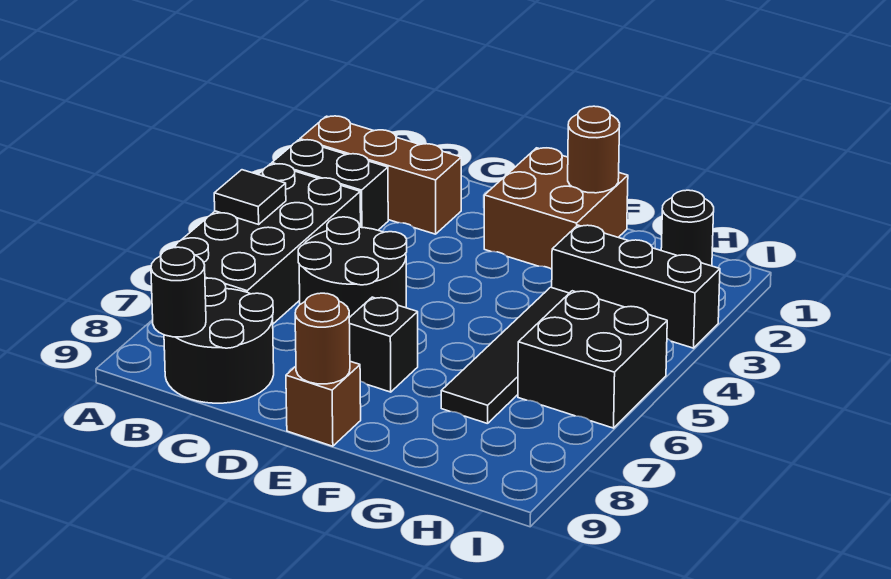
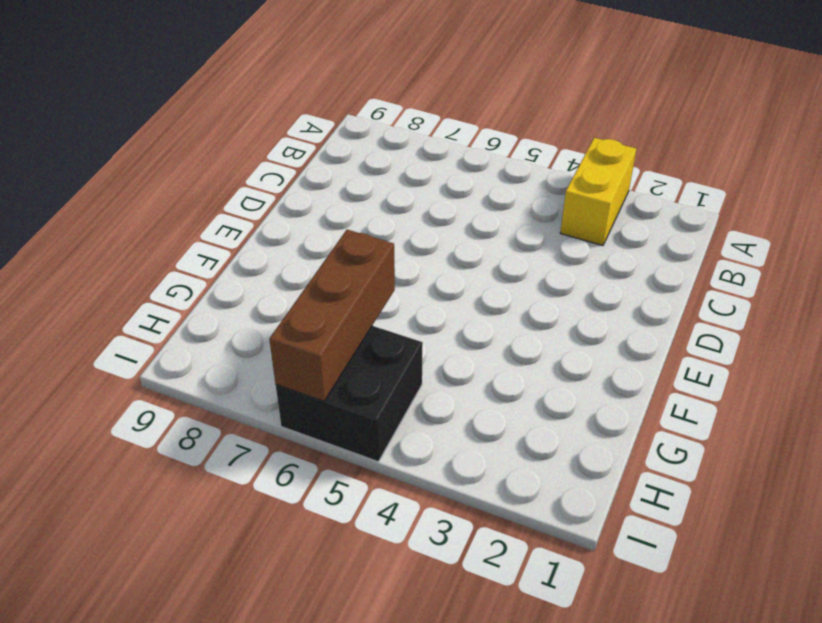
yellow 1x2 brick [560,138,636,246] -> black 1x2 brick [272,140,388,230]
brown 1x3 brick [269,230,395,401] -> brown 1x3 brick moved to [300,116,461,234]
none -> black 2x4 brick [172,164,361,324]
none -> black 2x2 round brick [164,278,274,403]
none -> black 2x2 round brick [298,217,407,318]

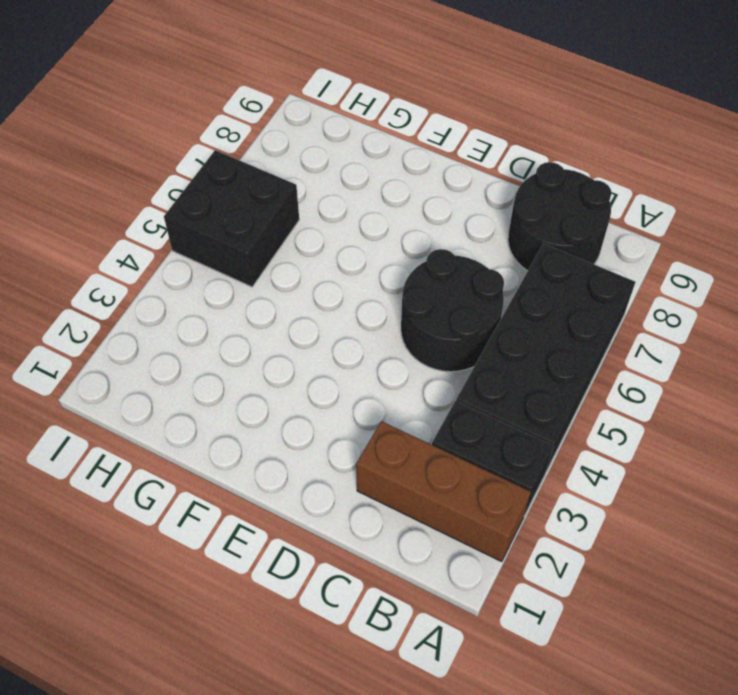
none -> brown 2x2 brick [484,148,628,269]
none -> black 1x1 brick [349,297,418,392]
none -> brown 1x1 brick [286,361,361,446]

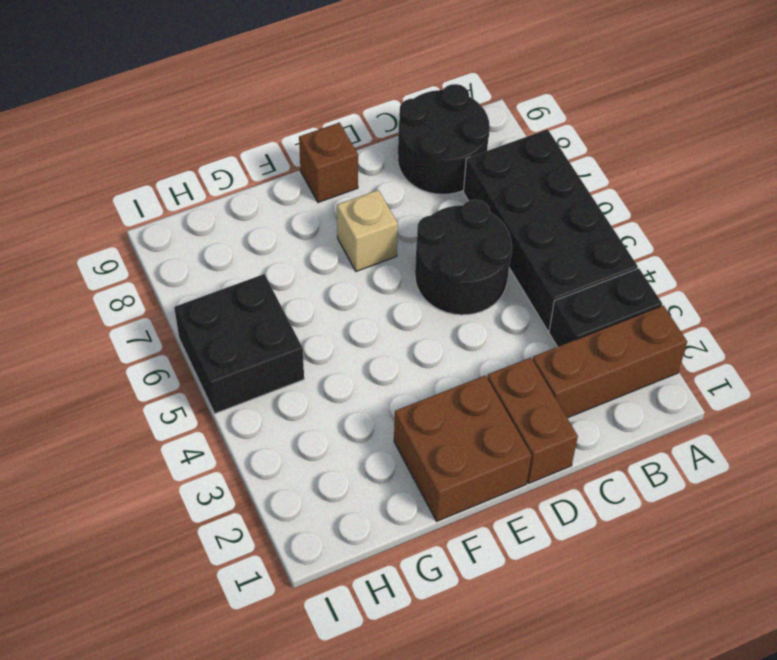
brown 1x2 brick [487,358,578,483] -> none
tan 1x1 brick [337,190,398,271] -> black 1x1 brick [349,297,418,392]
none -> black 1x3 brick [552,225,720,348]
none -> black 1x4 tile [441,287,569,424]
none -> black 1x1 round brick [661,190,714,266]

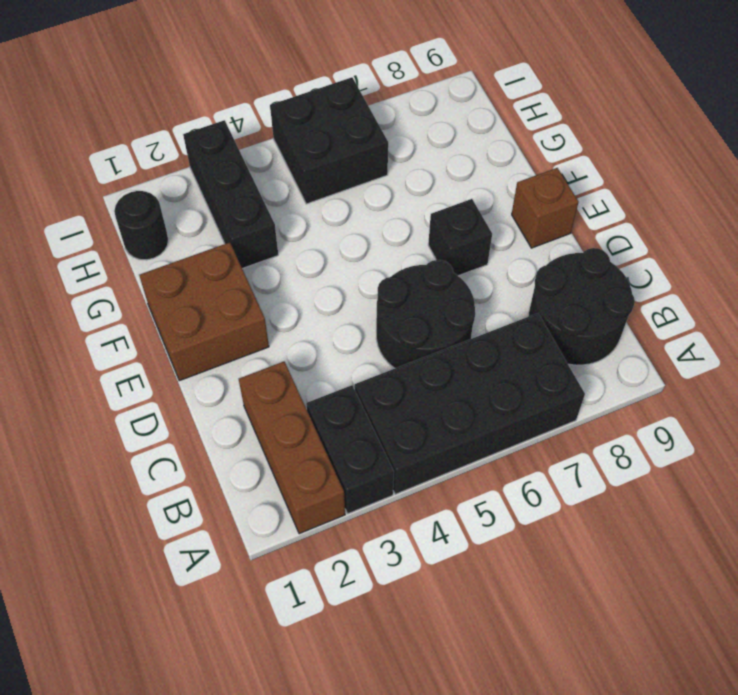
none -> black 1x4 tile [441,287,569,424]
none -> black 1x1 tile [214,170,286,224]
none -> black 1x1 round brick [151,247,206,337]

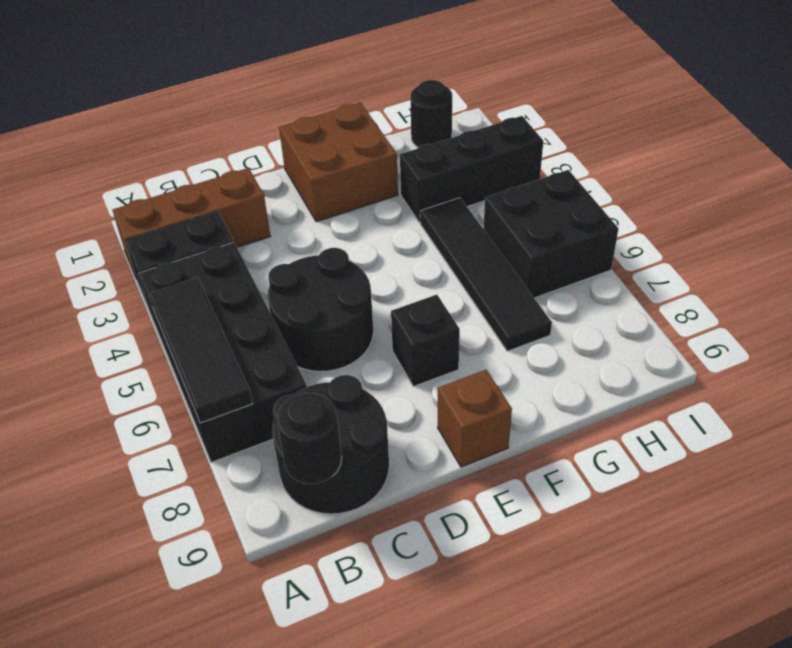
black 1x3 tile [149,277,253,423] -> black 1x1 tile [214,170,286,224]
none -> brown 1x1 round brick [295,293,350,384]
none -> brown 1x1 round brick [568,106,620,193]

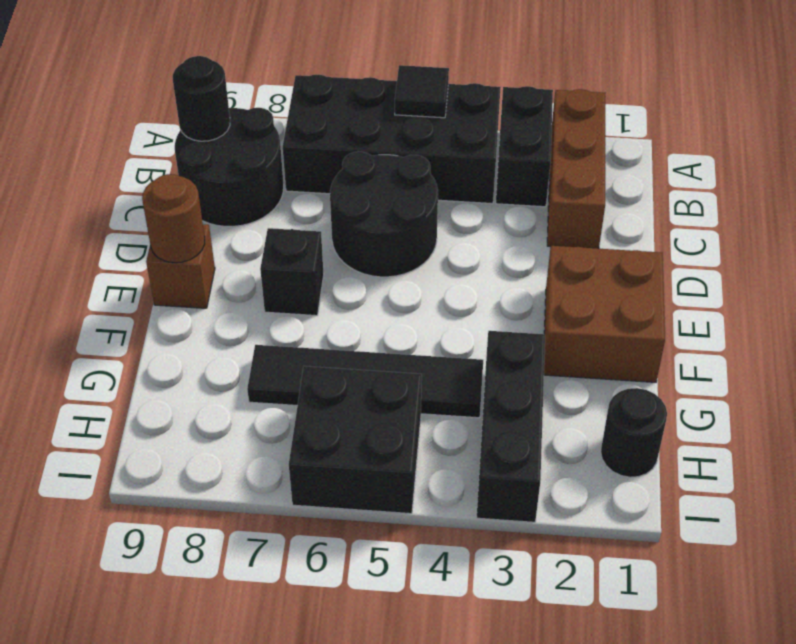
none -> brown 1x1 round brick [568,106,620,193]

